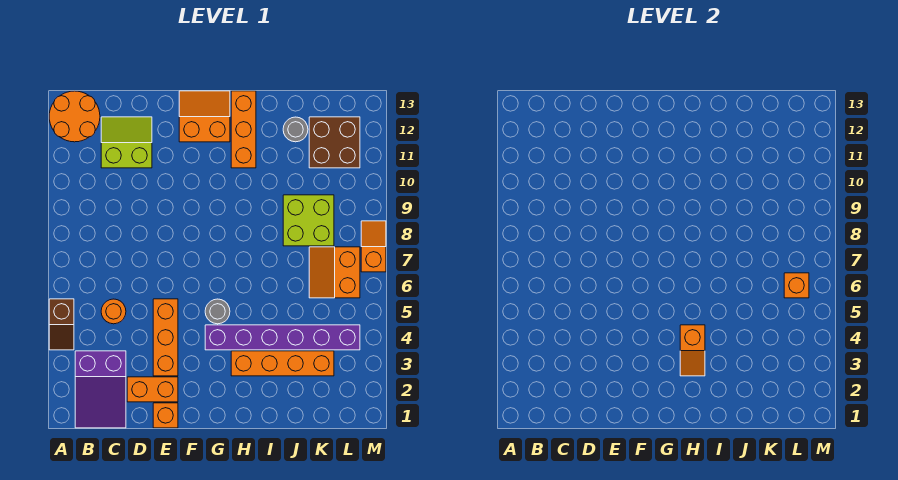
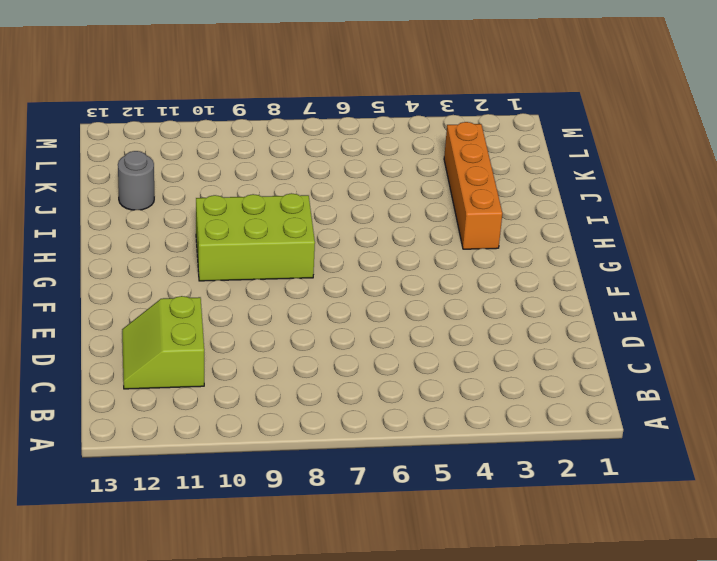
lime 2x3 brick [196,193,315,281] -> none
none -> brown 1x2 slope [49,299,74,350]
none -> orange 2x2 round brick [49,91,100,142]
none -> purple 2x3 slope [75,351,126,428]

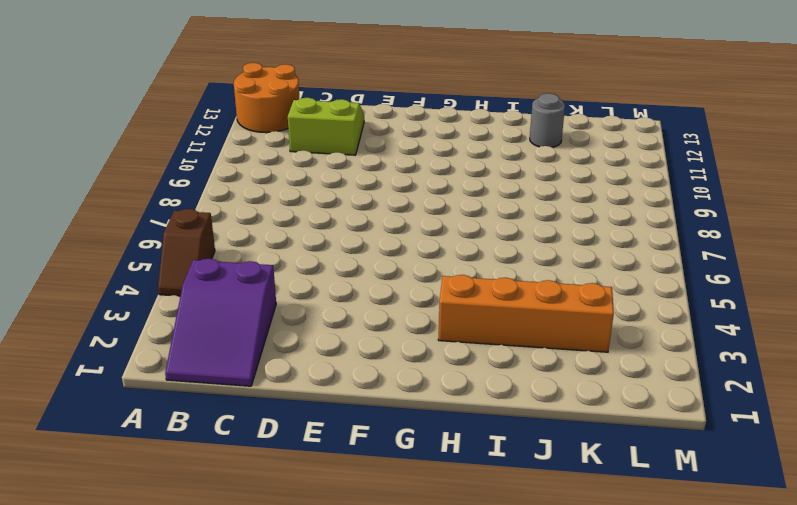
none -> orange 1x1 round brick [101,299,126,324]
none -> orange 1x2 brick [127,377,178,402]
none -> orange 1x1 brick [153,403,178,428]

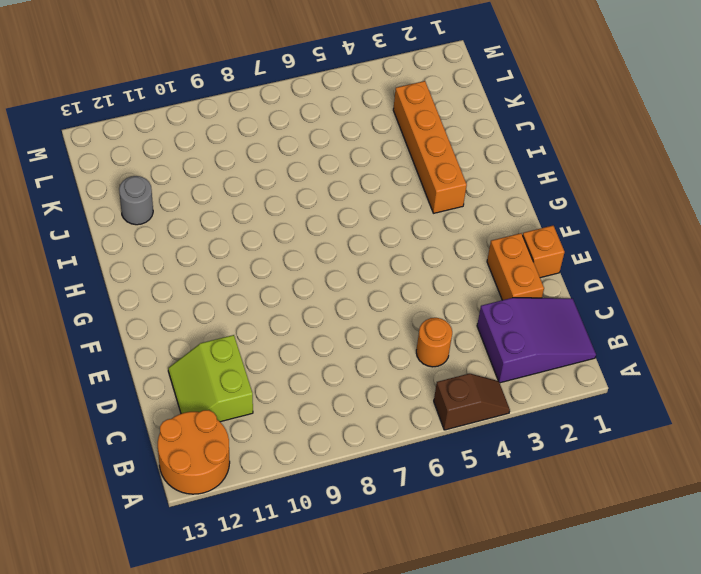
none -> orange 1x3 brick [153,299,178,376]
none -> orange 2x2 slope [179,91,230,142]
none -> purple 1x6 brick [205,325,360,350]

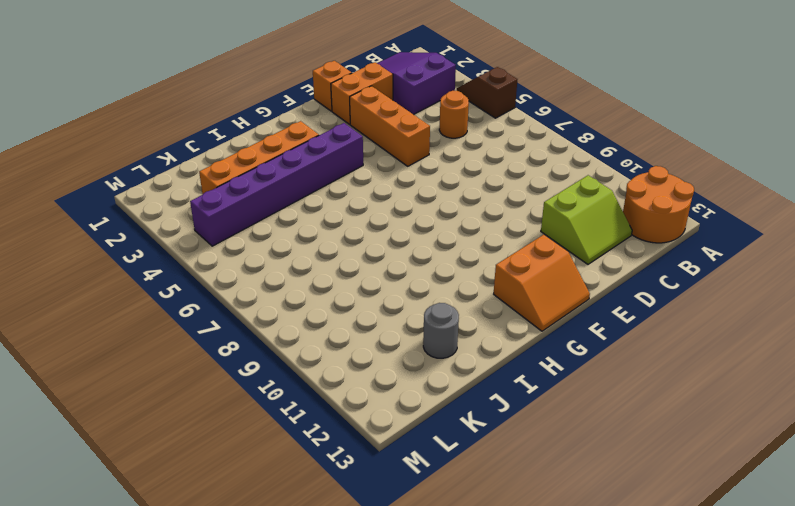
none -> grey 1x1 round brick [205,299,230,324]
none -> orange 1x3 brick [231,91,256,168]
none -> lime 2x2 brick [283,195,334,246]

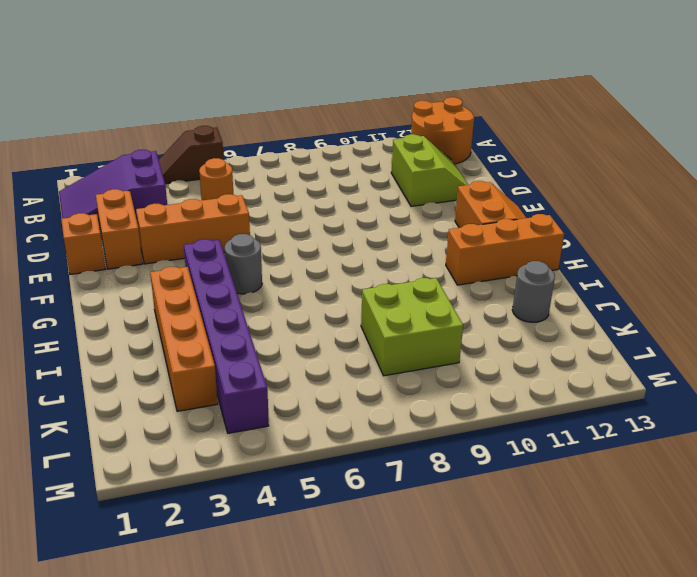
none -> orange 2x2 slope [309,247,360,298]
none -> brown 2x2 brick [309,117,360,168]
none -> orange 1x2 slope [361,221,386,272]

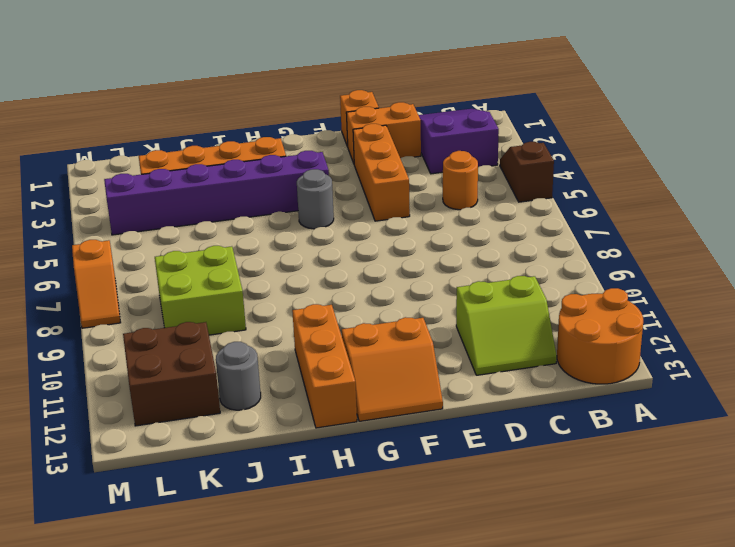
none -> orange 2x2 slope [309,247,360,298]
none -> orange 1x2 slope [680,325,705,376]
none -> orange 1x1 brick [784,273,809,298]

